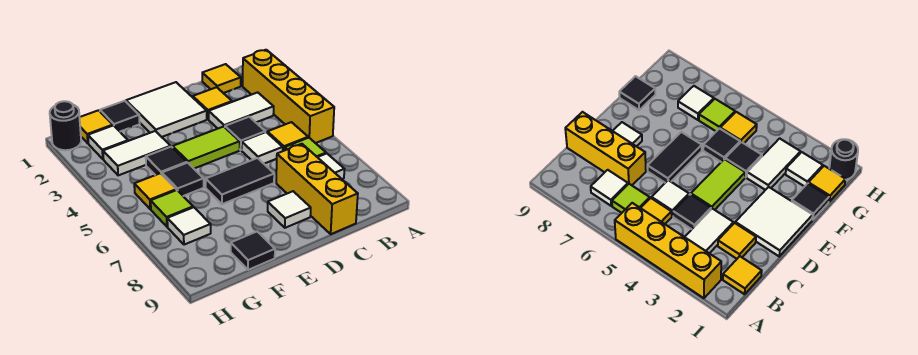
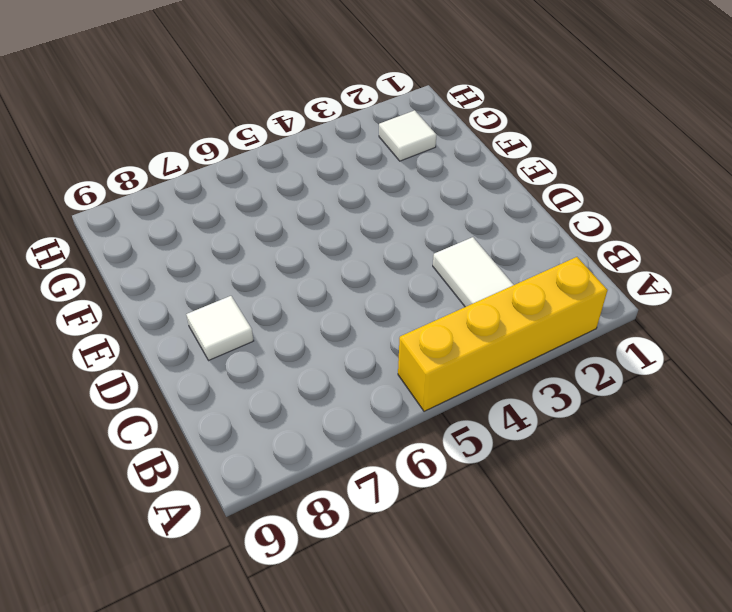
none -> yellow 1x1 tile [202,64,241,93]
none -> yellow 1x1 tile [267,122,308,151]
none -> lime 1x1 tile [285,138,326,157]

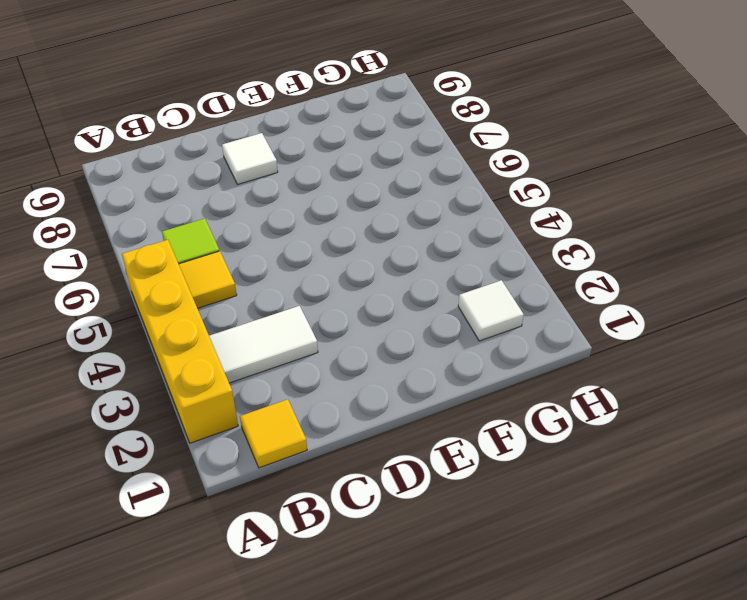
none -> white 1x1 tile [318,154,344,179]
none -> yellow 1x1 tile [193,87,232,119]
none -> black 1x1 tile [225,117,265,150]

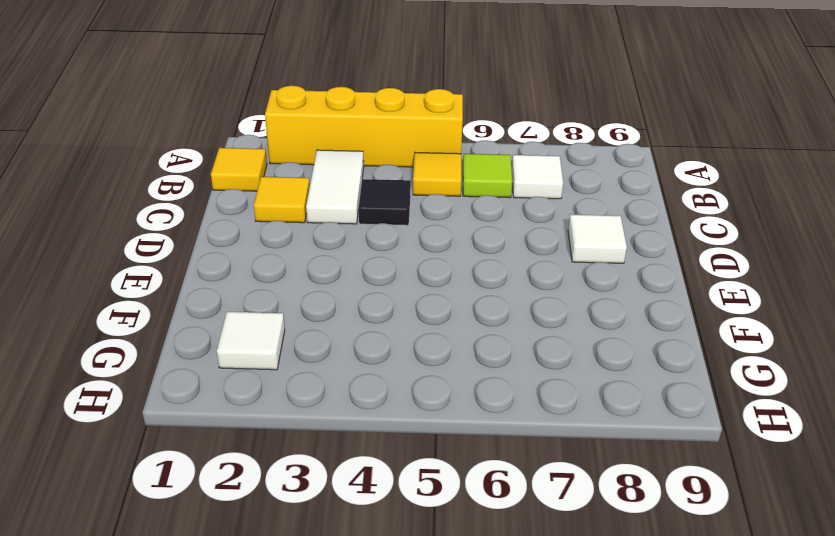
none -> white 1x1 tile [242,132,283,164]
none -> yellow 1x3 brick [276,144,358,234]
none -> white 2x2 tile [126,82,207,137]

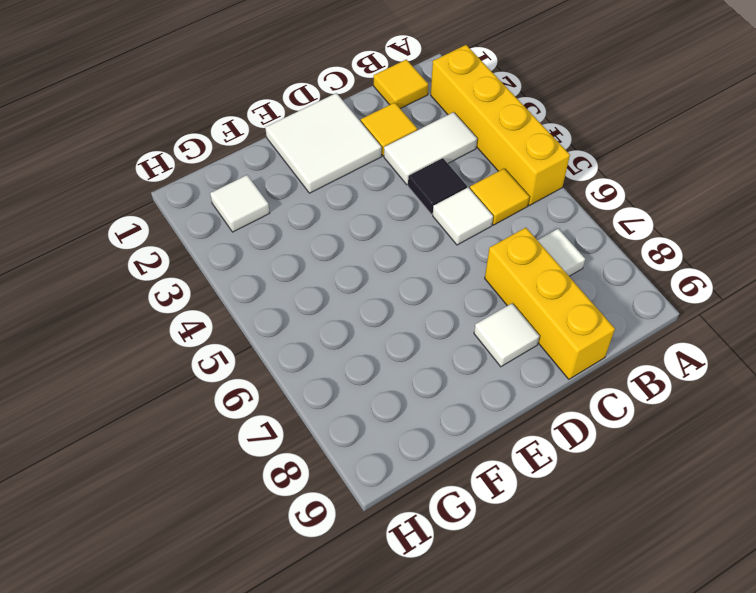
none -> lime 1x1 tile [285,138,326,157]
none -> lime 1x2 tile [172,127,240,168]
none -> black 1x2 tile [206,158,274,204]

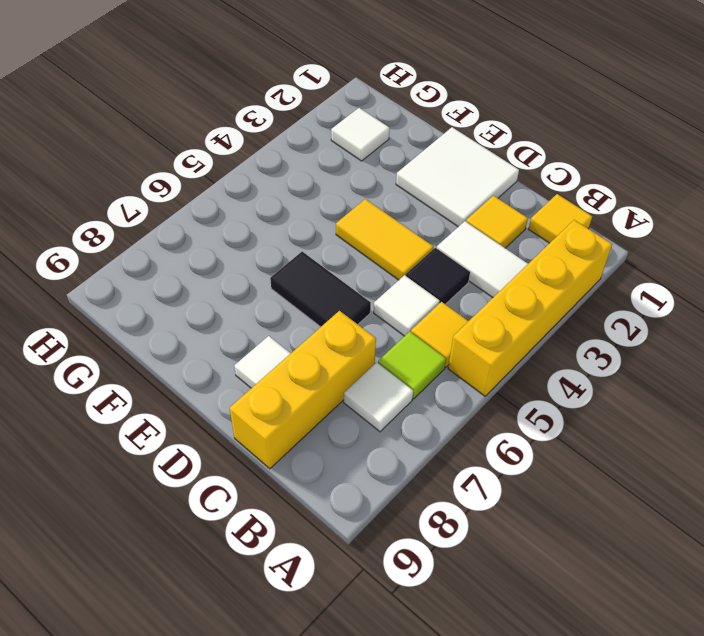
yellow 1x2 tile [336,199,433,280] -> lime 1x2 tile [172,127,240,168]
none -> black 1x1 tile [100,101,140,131]
none -> white 1x2 tile [103,131,171,175]
none -> black 1x1 tile [146,147,187,175]

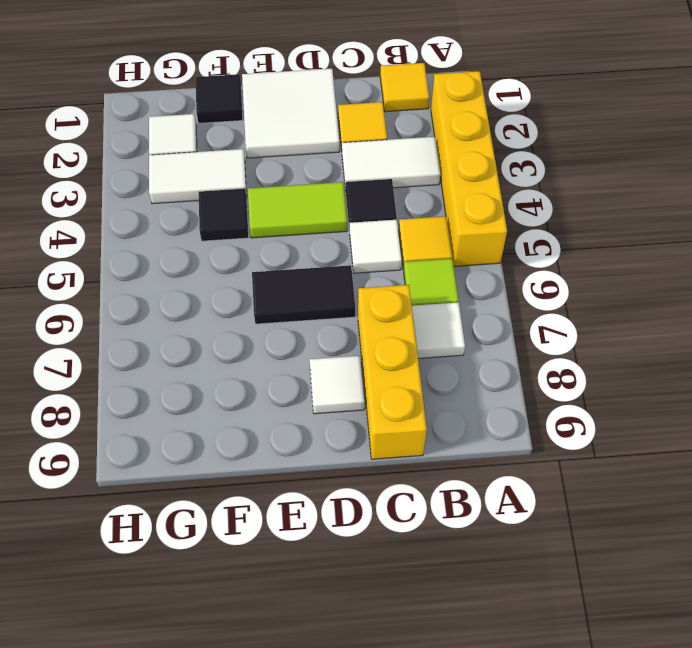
none -> black 1x1 tile [162,163,204,196]
none -> black 1x1 tile [231,232,275,270]
none -> yellow 1x1 tile [80,110,113,143]

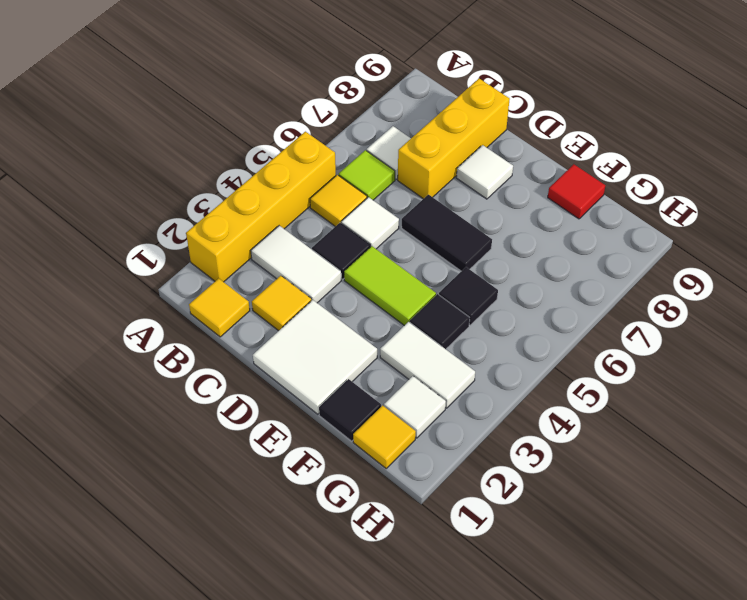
red 1x1 tile [548,164,605,219] -> black 1x1 tile [231,232,275,270]
none -> yellow 1x1 tile [134,173,176,209]
none -> lime 1x1 tile [151,190,193,227]
none -> white 1x1 tile [167,207,211,245]

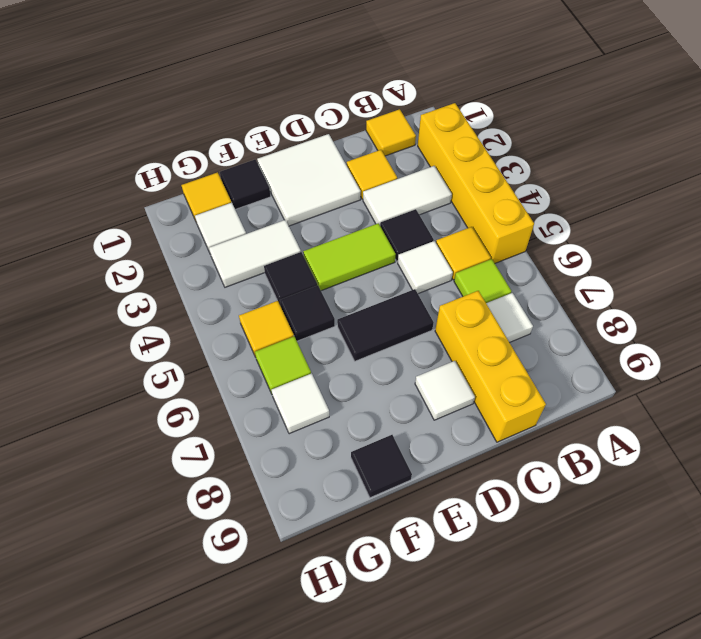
none -> black 1x1 round brick [50,101,81,150]

